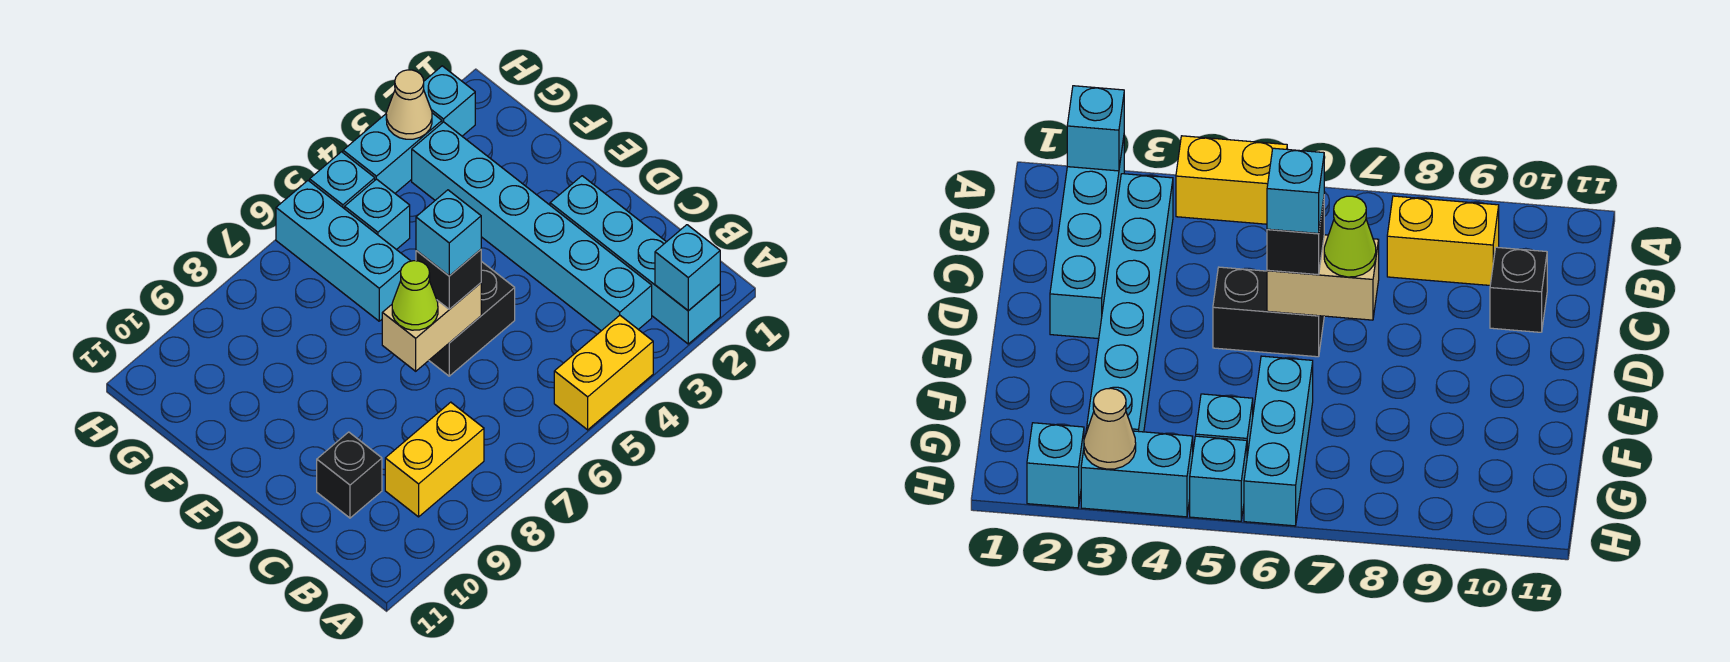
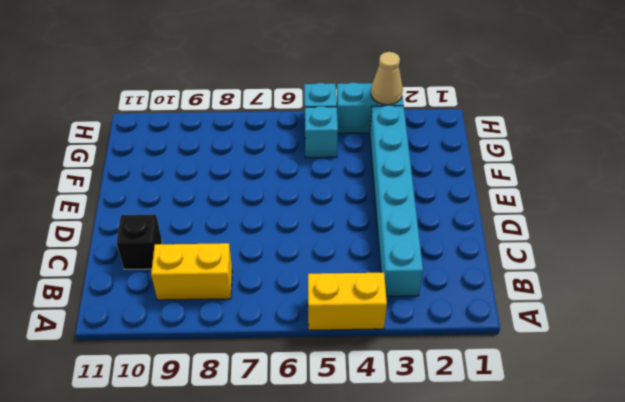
none -> cyan 1x4 brick [550,176,720,344]
none -> black 1x2 brick [429,261,515,376]
none -> cyan 1x3 brick [276,181,410,321]

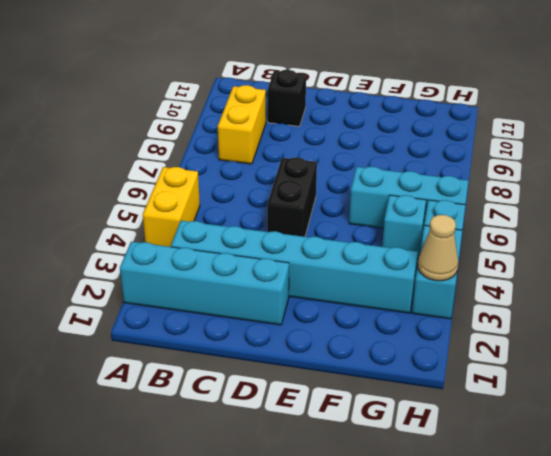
none -> cyan 1x1 brick [424,66,475,136]
none -> cyan 1x1 brick [655,225,720,311]
none -> tan 1x2 brick [382,283,481,371]

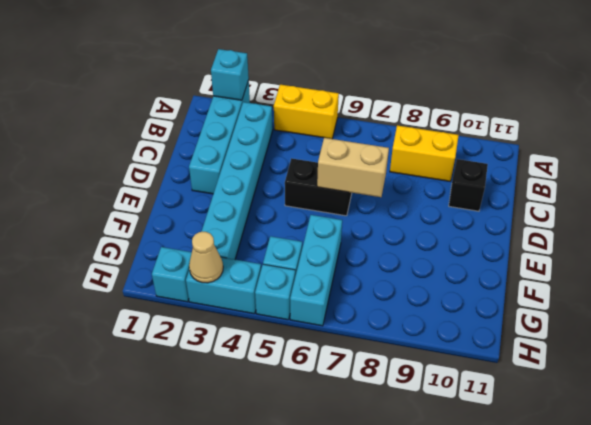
none -> black 1x1 brick [416,250,481,309]
none -> lime 1x1 cone [392,261,438,330]
none -> cyan 1x1 brick [416,190,481,276]

